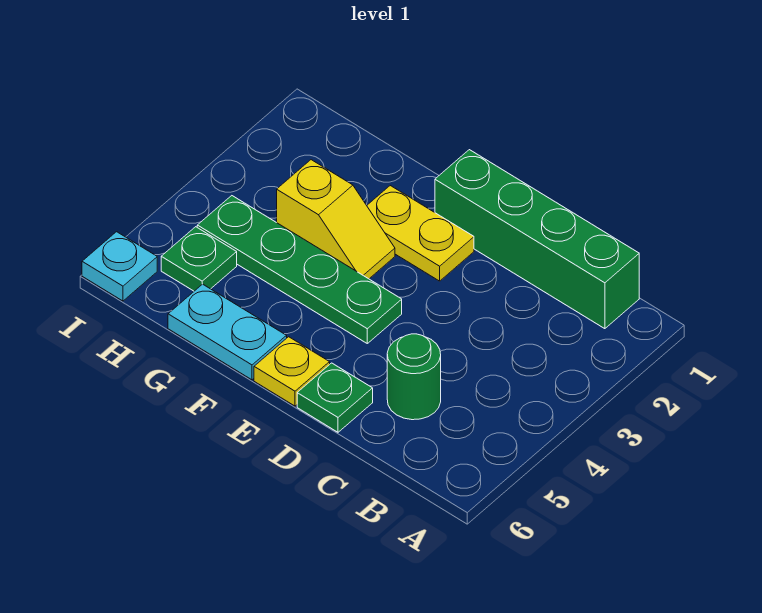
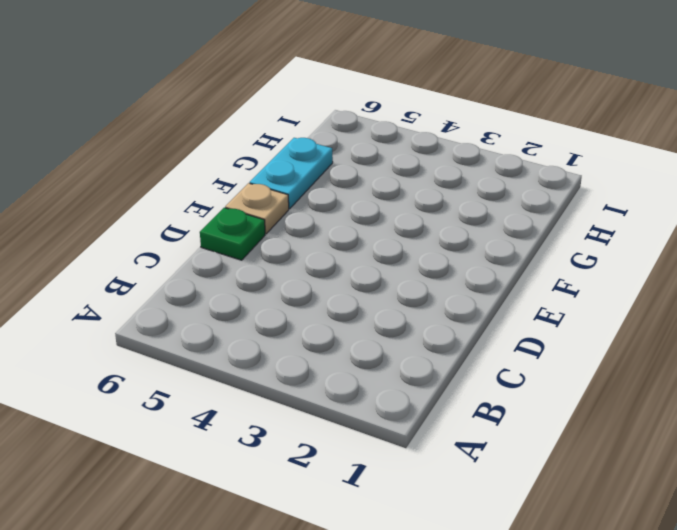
tan 1x1 plate [225,183,289,234] -> yellow 1x1 plate [254,337,330,406]
none -> green 1x4 brick [435,150,639,329]
none -> green 1x1 round brick [387,334,441,420]

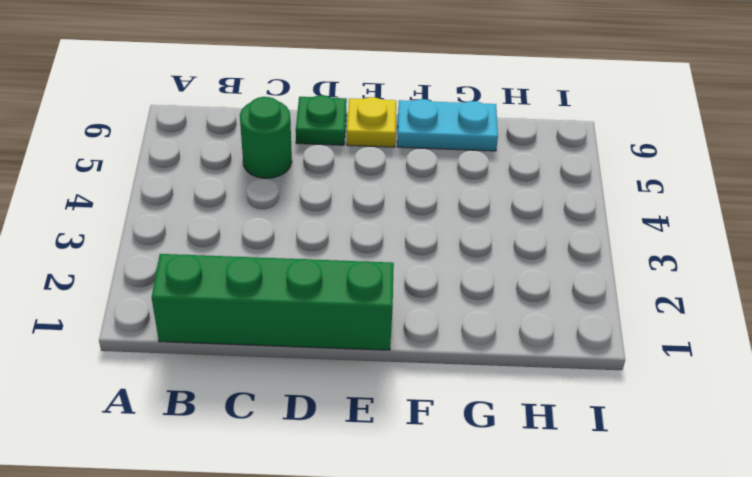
none -> yellow 1x2 plate [367,186,474,281]
none -> green 1x4 plate [197,196,402,343]

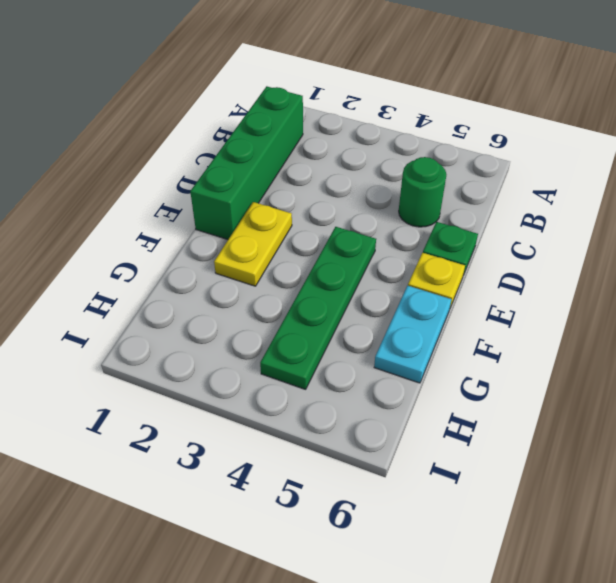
none -> yellow 1x2 slope [277,160,395,279]
none -> green 1x1 plate [161,227,237,291]

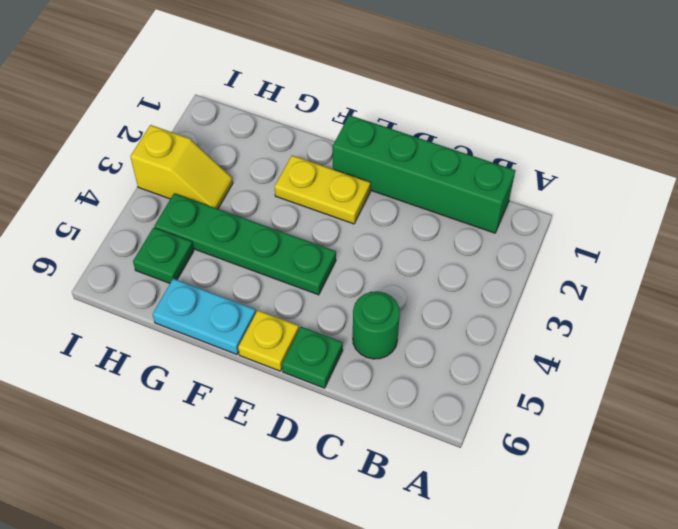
yellow 1x2 slope [130,125,233,209] -> yellow 1x2 slope moved to [277,160,395,279]
none -> cyan 1x1 plate [82,232,157,301]

